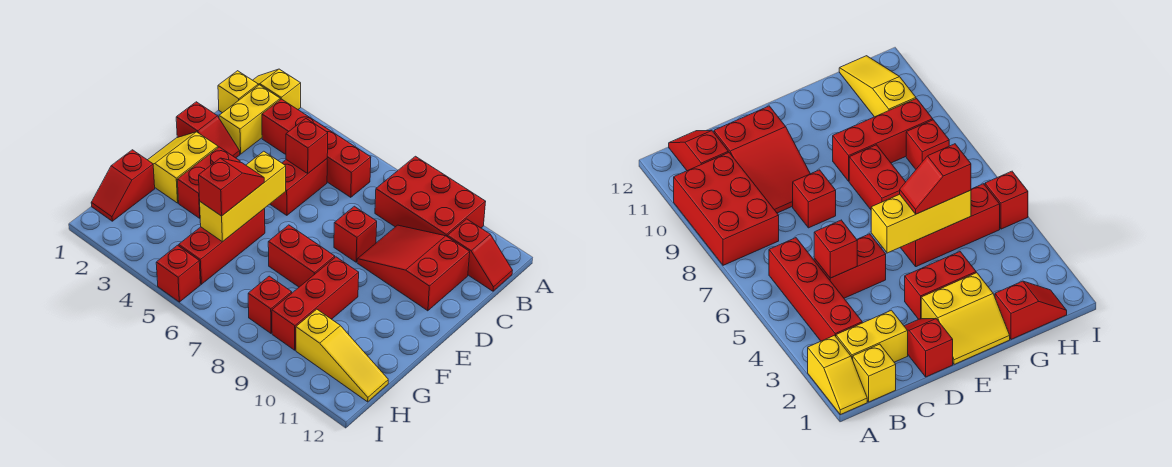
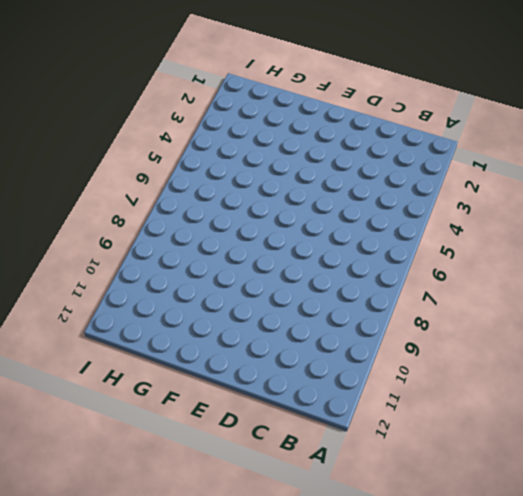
none -> yellow 1x2 slope [253,69,301,109]
none -> red 2x3 brick [375,156,486,236]
none -> yellow 1x1 brick [218,71,258,113]

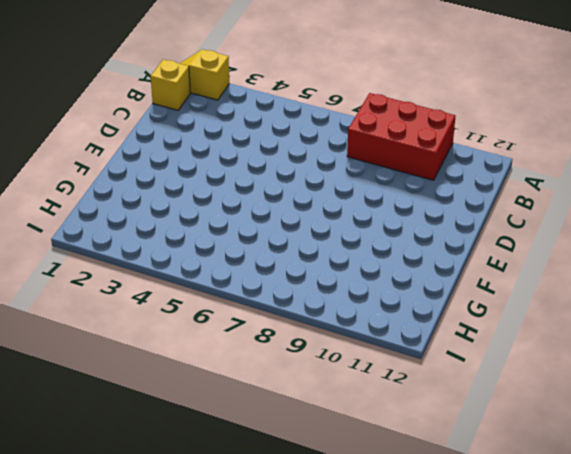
none -> yellow 1x2 brick [219,85,280,154]
none -> red 1x4 brick [262,99,371,197]
none -> red 1x2 slope [447,219,512,291]

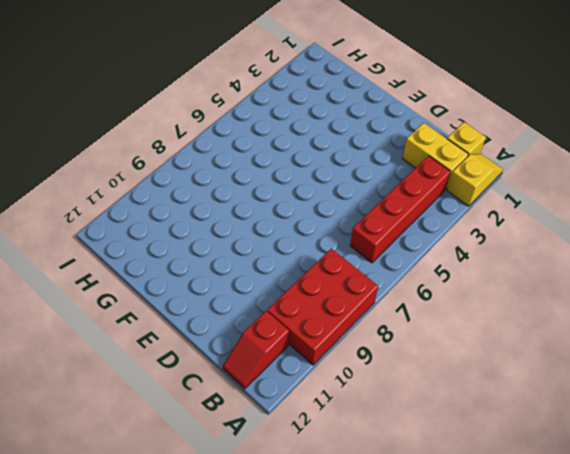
none -> red 1x2 brick [270,159,327,215]
none -> red 2x3 slope [357,225,470,311]
none -> red 1x2 slope [176,102,240,158]

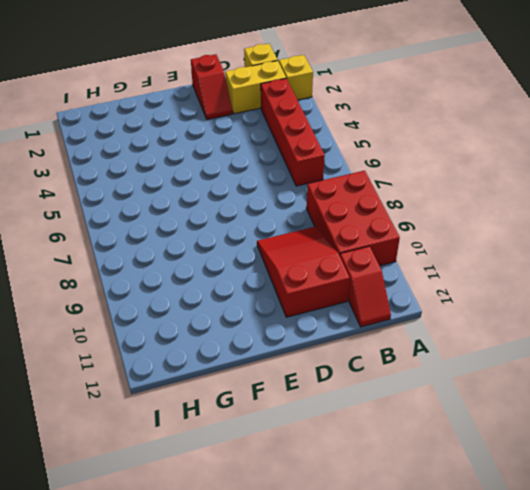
none -> red 1x2 brick [270,159,327,215]
none -> red 1x1 brick [334,206,377,262]
none -> yellow 2x2 slope [148,132,218,203]

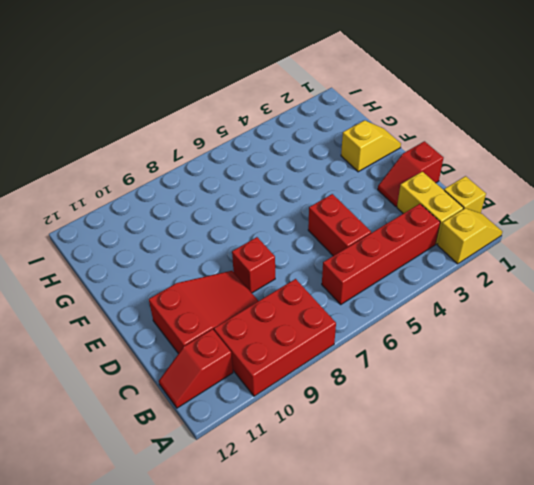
yellow 1x2 slope [341,120,401,172] -> yellow 2x2 slope [148,132,218,203]
none -> red 1x2 brick [177,147,240,218]
none -> red 1x3 brick [179,209,265,284]
none -> red 1x2 brick [268,225,335,287]

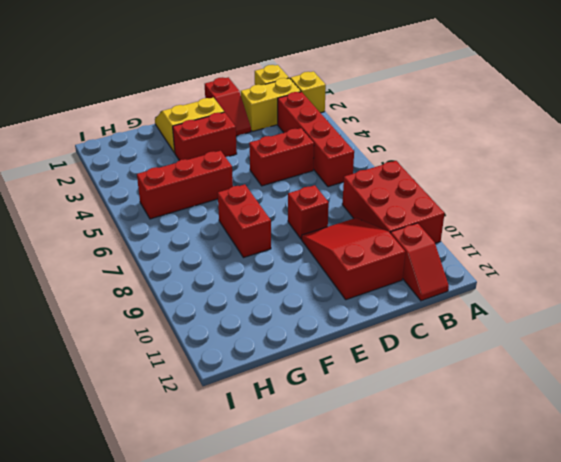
none -> red 1x3 brick [272,257,359,350]
none -> red 1x2 slope [91,150,155,221]
none -> red 1x1 brick [248,276,292,333]

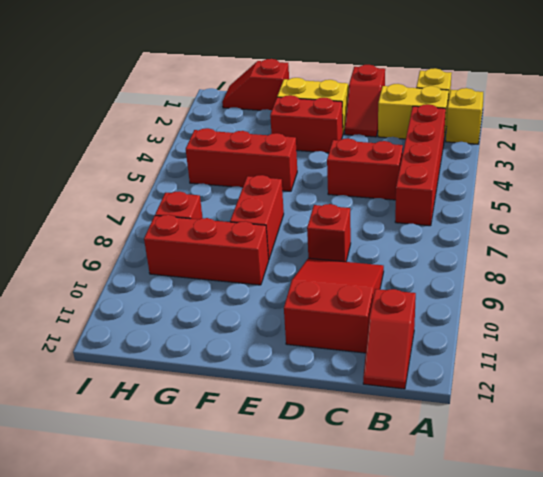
none -> red 2x3 brick [375,156,486,236]
none -> yellow 1x3 slope [296,309,388,402]
none -> red 1x1 brick [156,245,200,302]

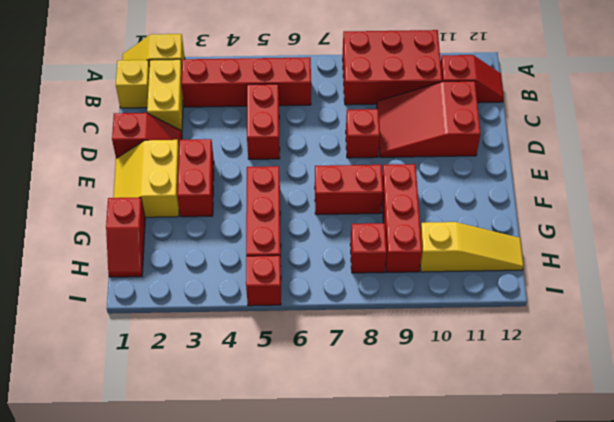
none -> red 1x1 brick [286,119,328,173]
none -> yellow 1x3 brick [200,151,286,242]
none -> red 1x2 slope [199,158,264,216]

